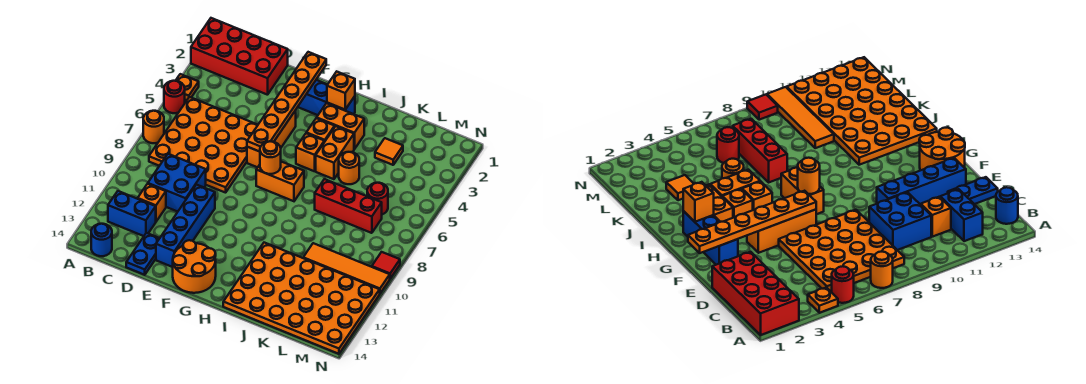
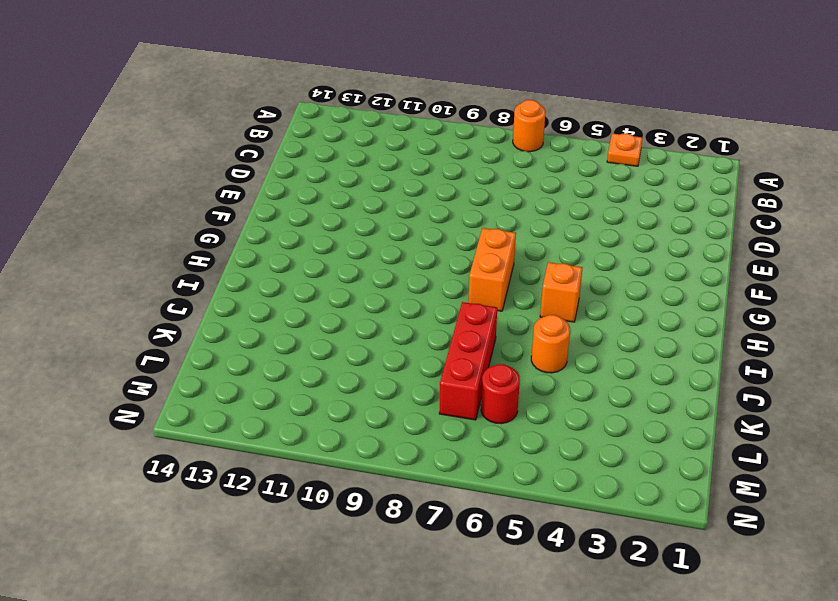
none -> red 2x4 brick [191,18,288,95]
none -> red 1x1 round brick [164,81,185,113]
none -> orange 4x4 plate [149,97,258,193]

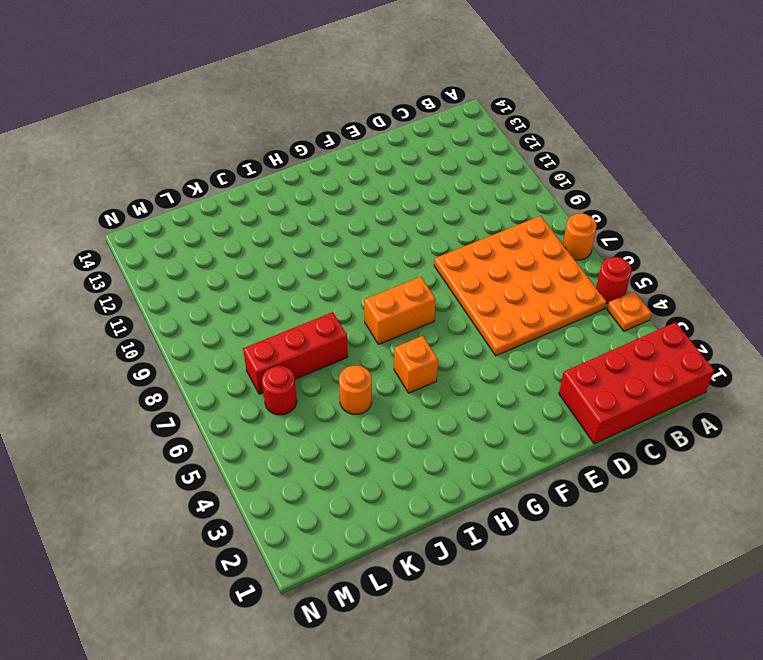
none -> blue 1x2 brick [108,191,156,236]
none -> blue 1x1 round brick [91,224,112,256]
none -> blue 2x2 brick [148,154,206,212]

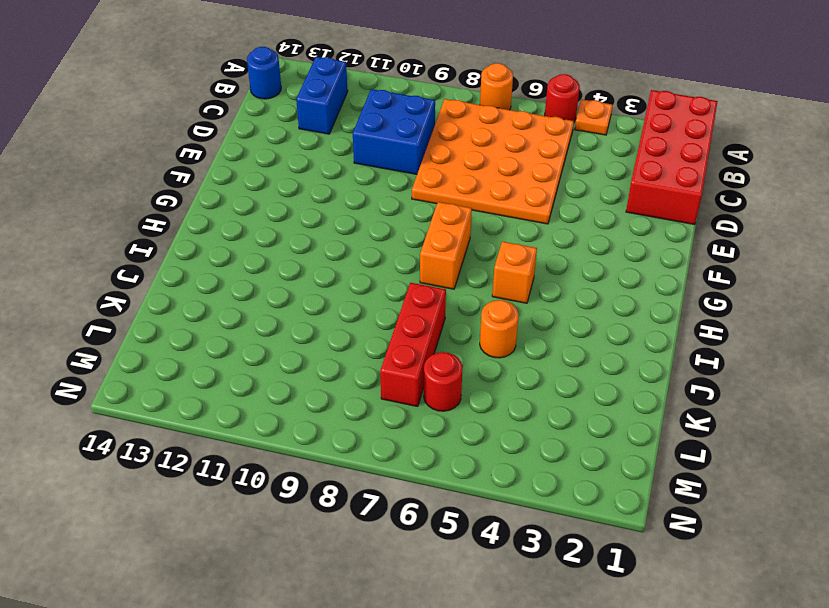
none -> orange 1x1 brick [138,184,166,221]
none -> blue 1x2 plate [126,233,160,275]
none -> blue 1x4 brick [156,185,215,267]

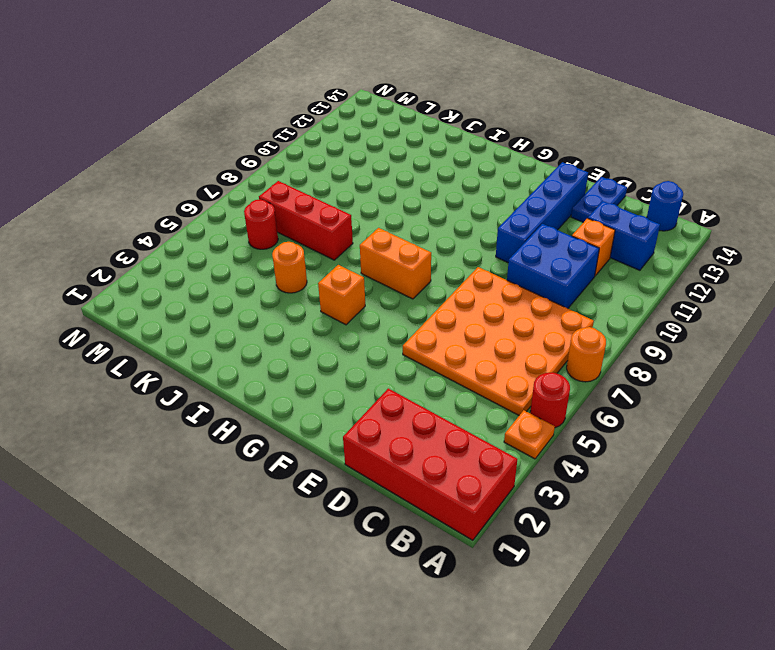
none -> blue 1x3 brick [298,80,355,115]
none -> orange 1x3 brick [247,110,296,167]
none -> orange 2x2 round brick [173,240,216,293]

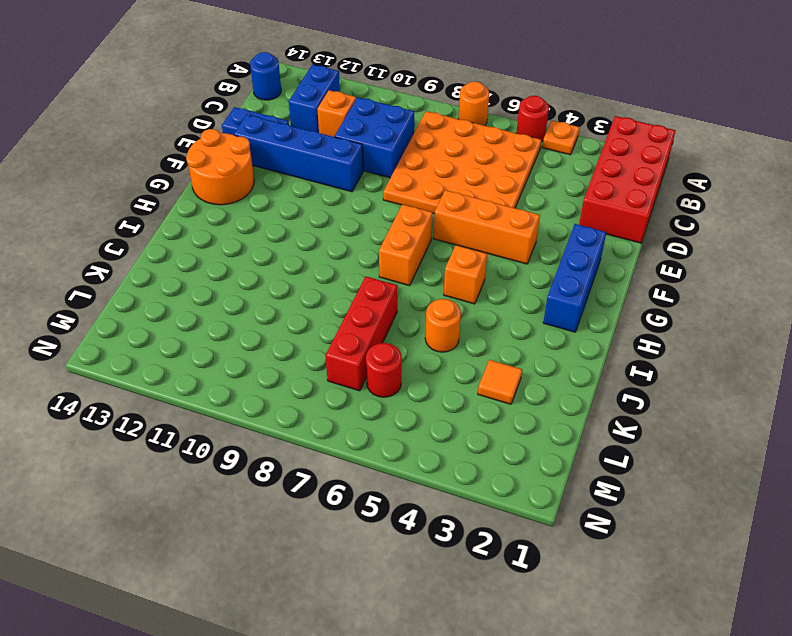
none -> orange 1x2 brick [317,103,364,149]
none -> orange 1x1 brick [307,118,335,142]
none -> orange 1x2 brick [316,126,354,179]

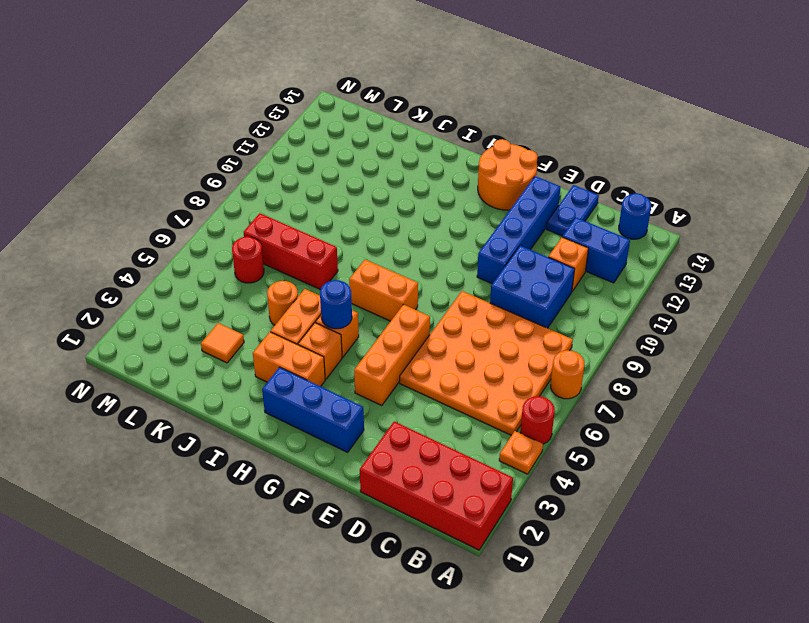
blue 1x1 round brick [320,280,352,329] -> none
none -> orange 4x6 plate [223,243,380,354]
none -> orange 1x4 tile [303,243,390,293]
none -> red 1x1 tile [372,252,400,279]

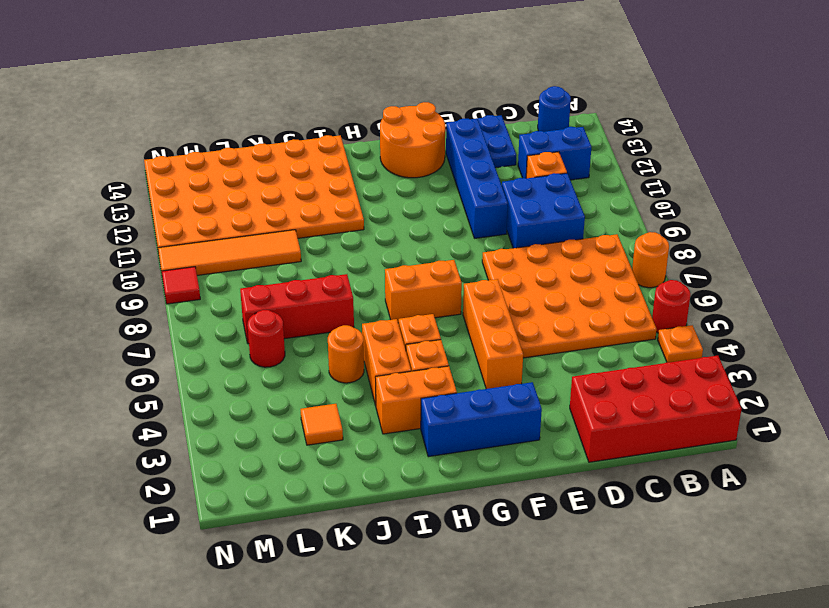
none -> orange 1x6 plate [247,52,326,152]
none -> orange 1x1 round brick [260,141,281,174]
none -> orange 1x1 brick [327,72,355,110]

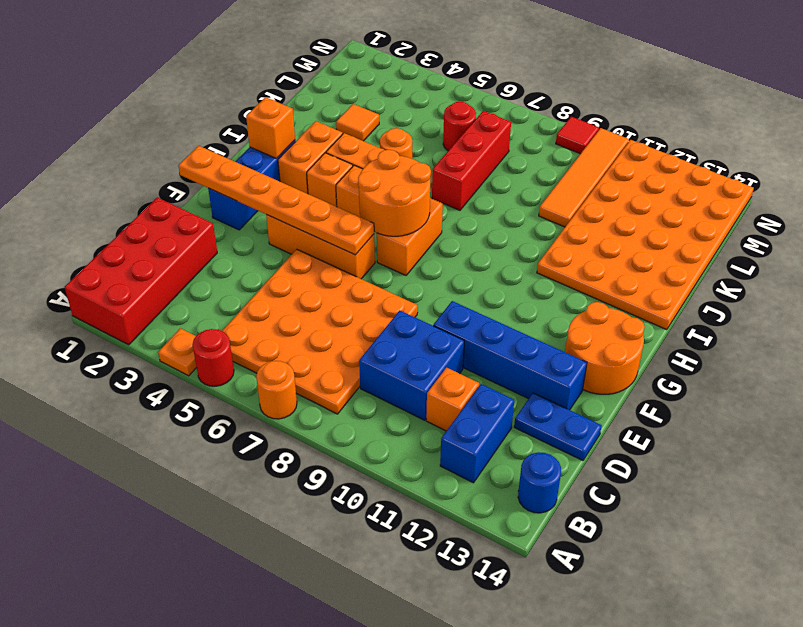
orange 2x2 round brick [358,150,431,236] -> orange 1x1 round brick [260,141,281,174]

